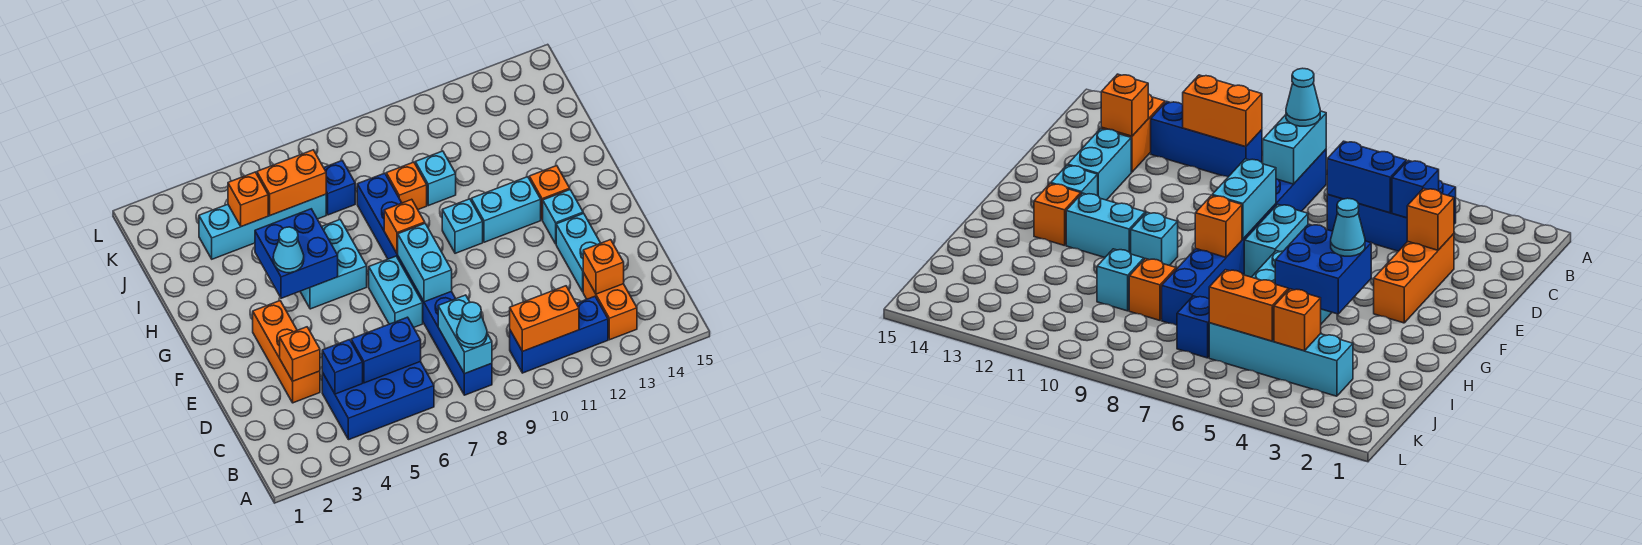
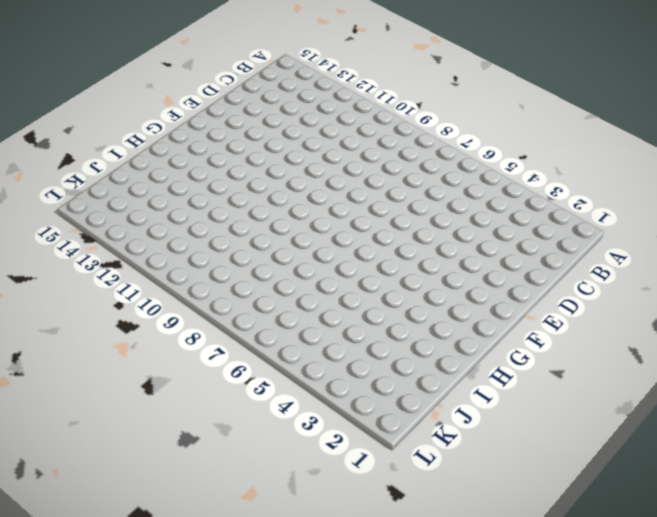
none -> blue 2x3 brick [322,361,434,440]
none -> blue 1x8 brick [357,173,492,395]
none -> blue 1x3 brick [510,296,608,373]

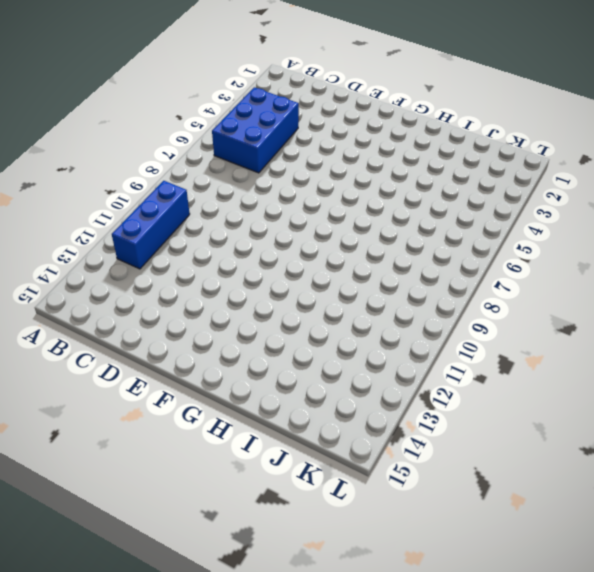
none -> blue 1x8 brick [357,173,492,395]
none -> orange 1x2 brick [583,273,637,340]
none -> orange 1x3 brick [253,301,320,403]

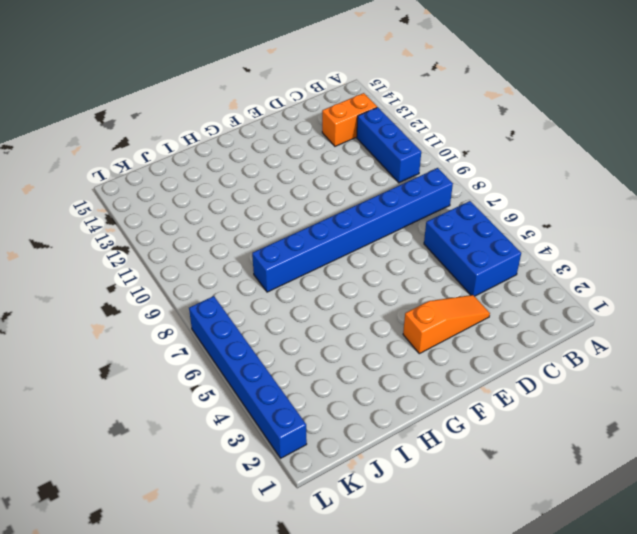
orange 1x3 slope [403,295,490,354] -> orange 1x3 brick [253,301,320,403]
blue 1x6 brick [189,296,307,458] -> none
none -> cyan 1x2 brick [556,213,600,292]
none -> cyan 1x2 brick [369,256,423,327]
none -> cyan 1x1 brick [543,190,583,244]

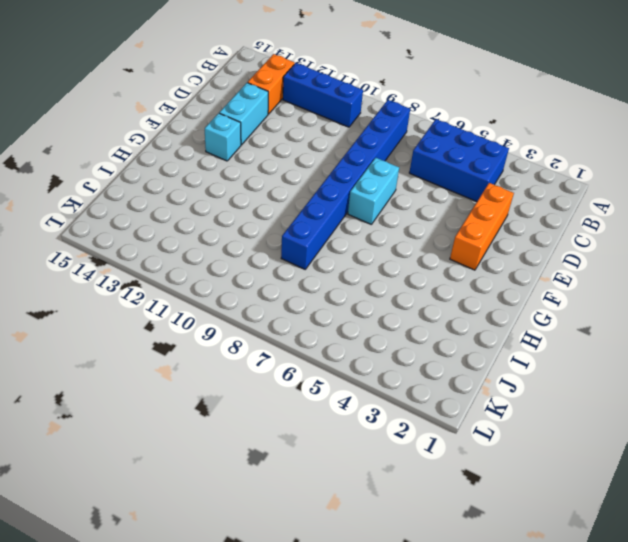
none -> cyan 2x2 brick [300,220,367,309]
none -> cyan 1x1 brick [442,199,483,253]
none -> cyan 1x2 brick [471,177,541,242]

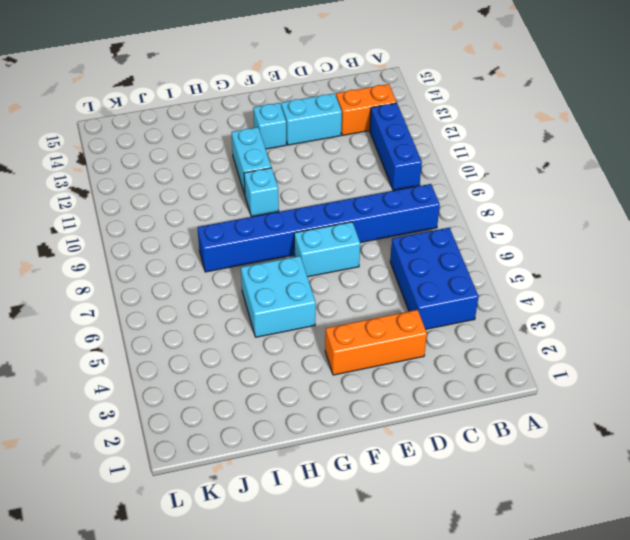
none -> orange 1x1 brick [529,166,570,220]
none -> orange 1x1 brick [386,162,427,209]
none -> cyan 1x1 brick [415,151,456,206]

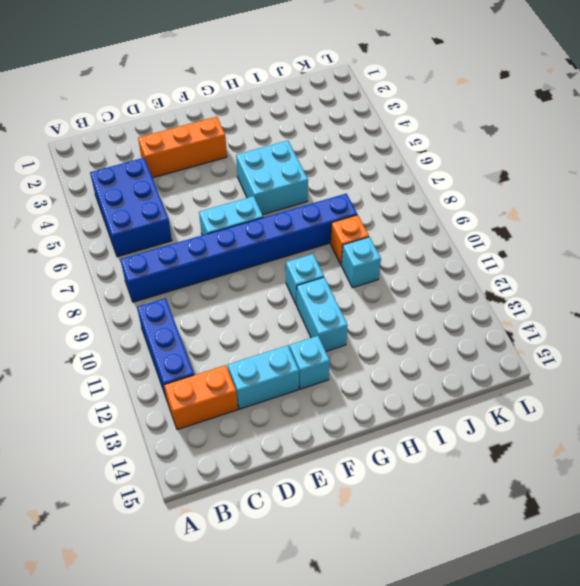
none -> orange 1x1 brick [529,166,570,220]
none -> cyan 1x4 brick [199,194,326,259]
none -> blue 1x1 brick [324,161,355,215]

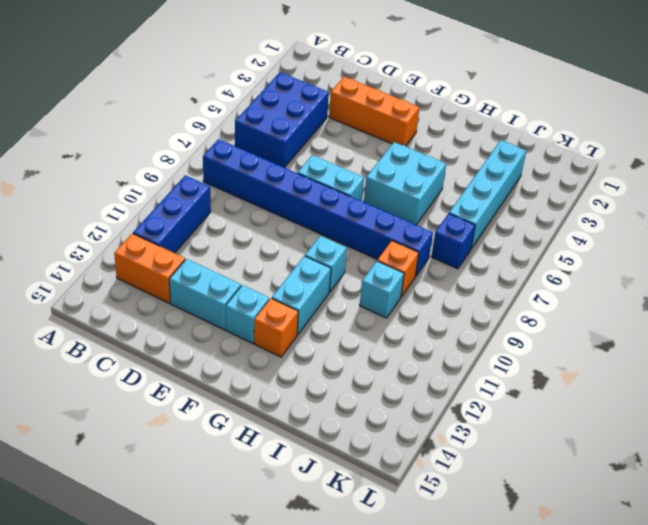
none -> cyan 1x2 brick [438,295,492,374]
none -> orange 1x2 brick [510,286,579,352]
none -> blue 1x1 brick [322,340,363,394]

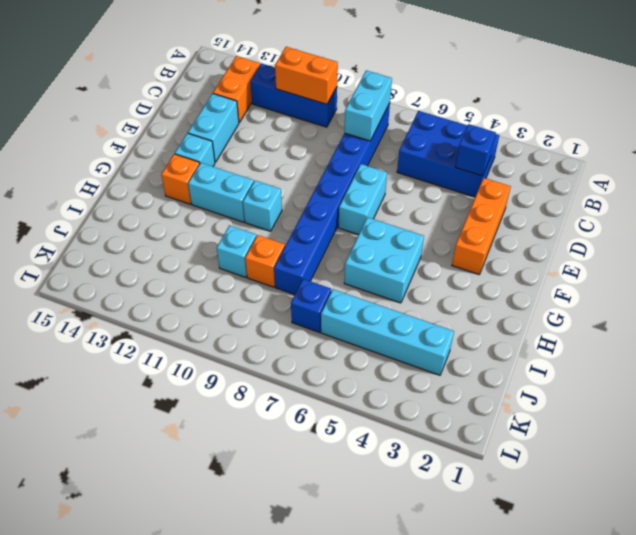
none -> blue 1x2 brick [351,317,421,383]
none -> orange 1x1 brick [583,240,624,294]
none -> orange 1x1 brick [280,327,320,381]

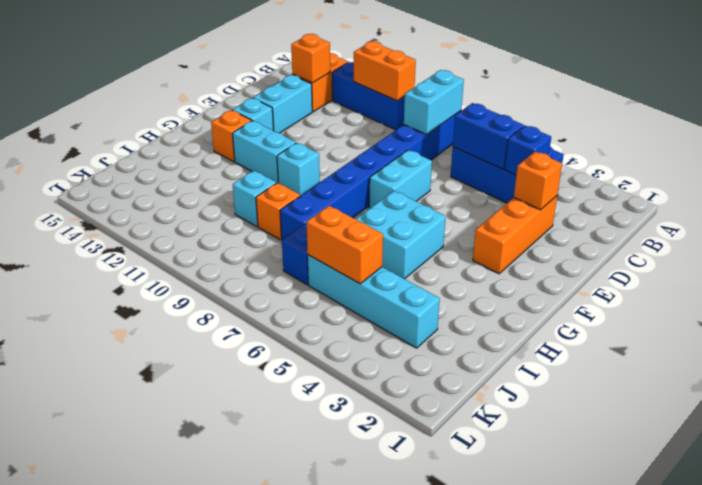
none -> cyan 1x2 brick [398,224,452,302]
none -> blue 2x2 brick [255,209,338,298]
none -> orange 1x1 brick [384,199,425,254]

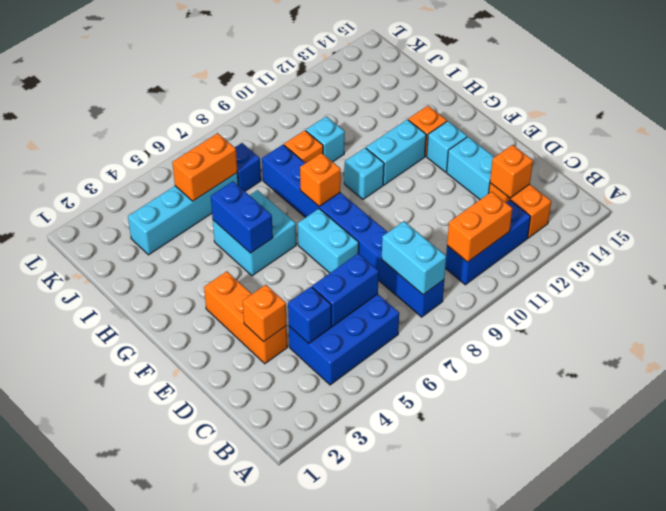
blue 1x2 brick [211,181,273,253] -> blue 2x2 brick [255,209,338,298]
none -> cyan 1x2 brick [398,224,452,302]
none -> orange 1x1 brick [228,172,268,227]
none -> cyan 1x1 cone [457,302,487,348]

